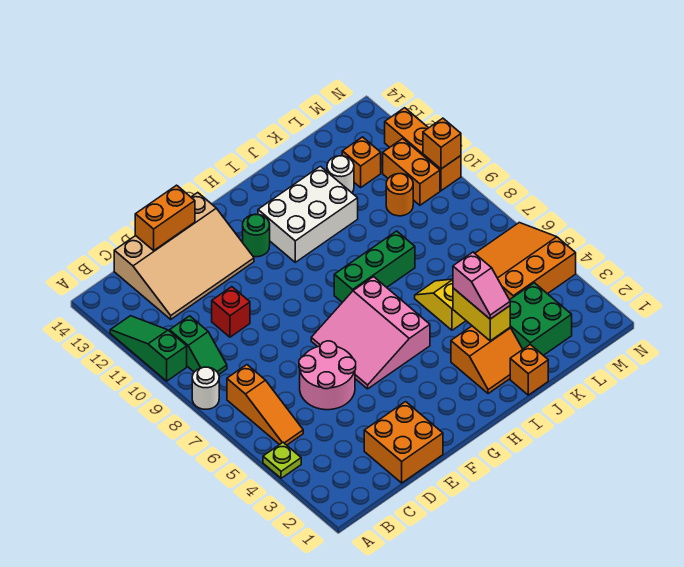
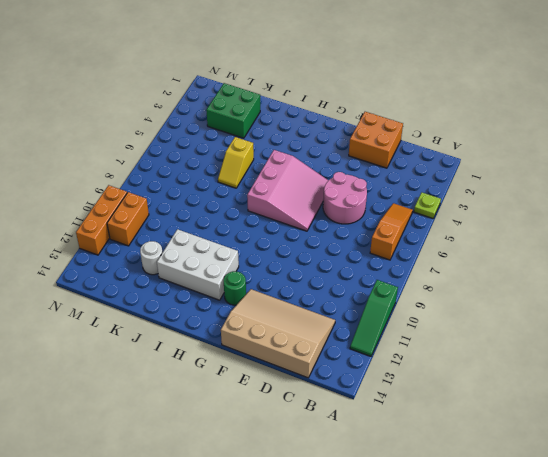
none -> white 1x1 round brick [192,367,219,409]
none -> green 1x2 slope [170,316,227,374]
none -> red 1x1 brick [212,287,250,337]

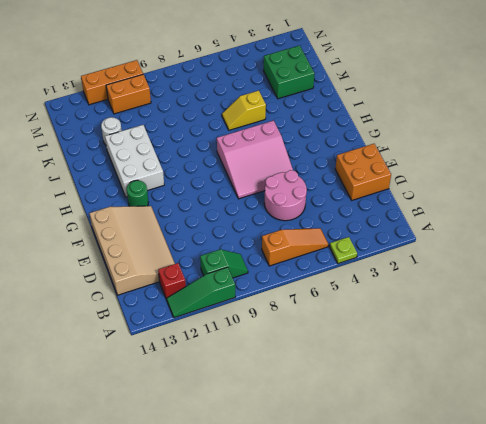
red 1x1 brick [158,263,186,299] -> red 1x1 brick moved to [212,287,250,337]
none -> white 1x1 round brick [192,367,219,409]
none -> green 1x3 brick [334,231,415,302]
none -> orange 2x2 slope [451,326,523,394]

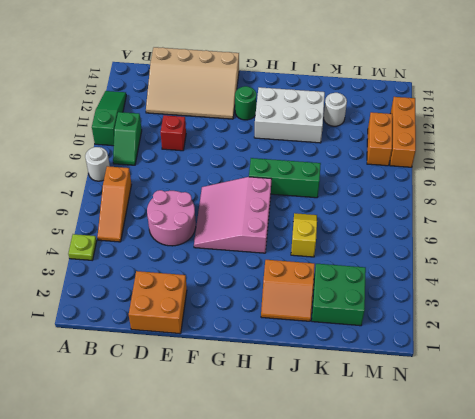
none -> orange 1x1 brick [510,345,548,395]
none -> orange 3x3 slope [475,223,576,300]
none -> orange 1x1 round brick [386,174,413,216]

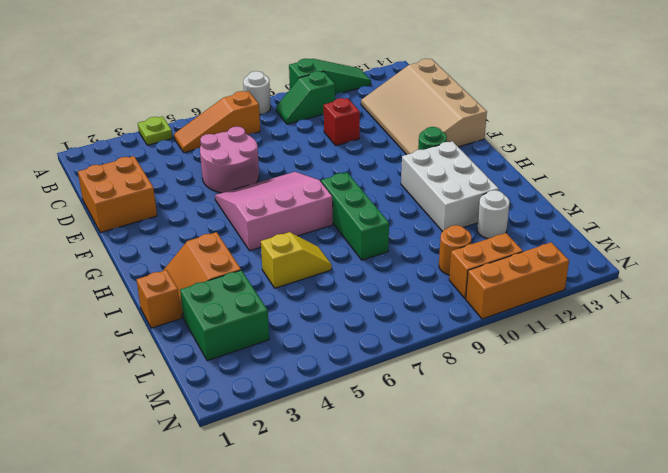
none -> orange 3x3 slope [475,223,576,300]
none -> orange 1x1 brick [342,137,381,187]
none -> orange 1x2 brick [135,185,195,250]

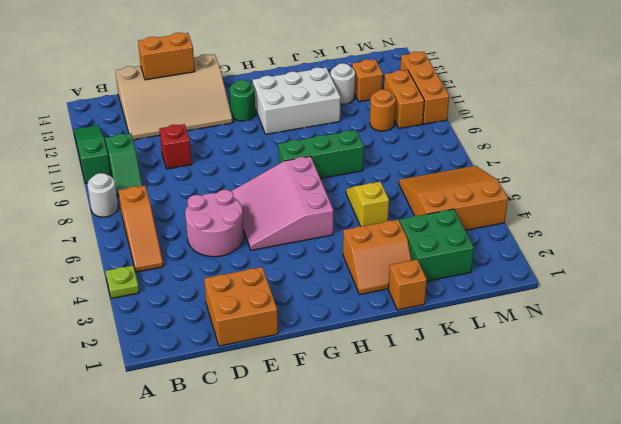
none -> yellow 1x2 brick [453,288,510,341]
none -> orange 1x1 brick [423,118,461,169]
none -> pink 1x2 slope [453,252,510,319]

